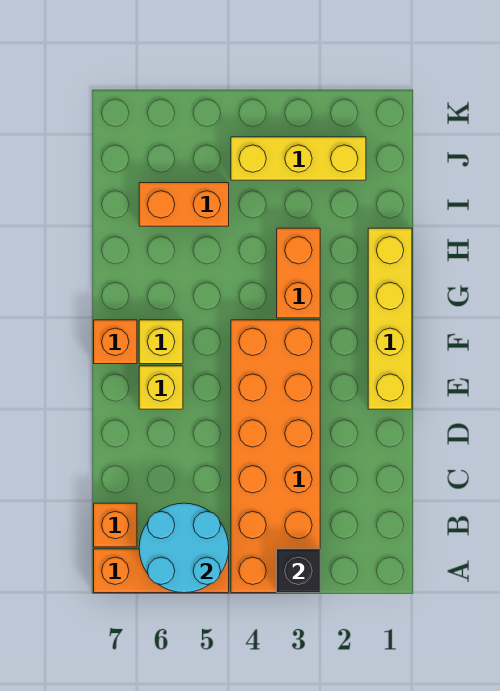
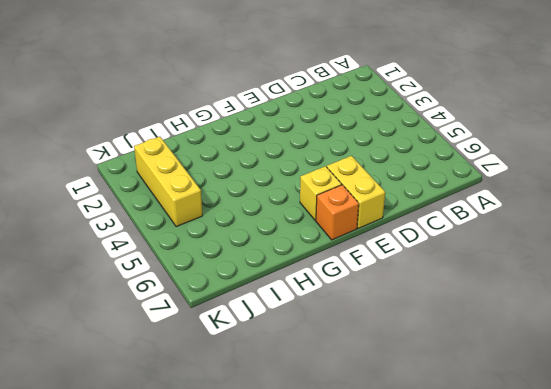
yellow 1x2 brick [327,156,385,229] -> yellow 1x1 brick [139,366,183,409]
none -> orange 2x6 brick [231,320,320,593]
none -> orange 1x3 brick [94,549,229,593]
none -> orange 1x1 brick [94,503,137,547]

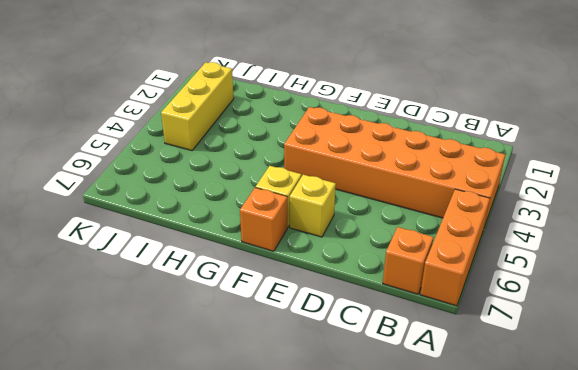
none -> yellow 1x4 brick [368,228,412,409]
none -> orange 1x2 brick [277,228,320,318]
none -> orange 1x2 brick [139,183,229,226]

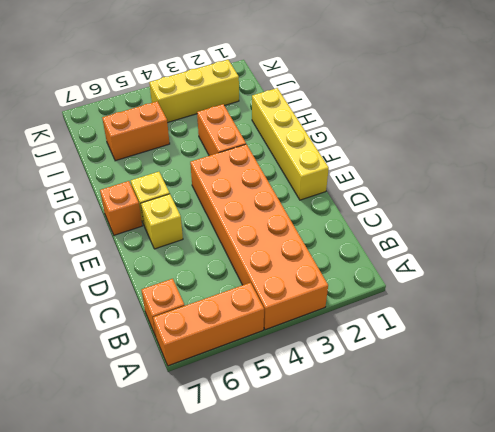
none -> black 1x1 brick [277,549,320,593]
none -> cyan 2x2 round brick [139,503,229,593]

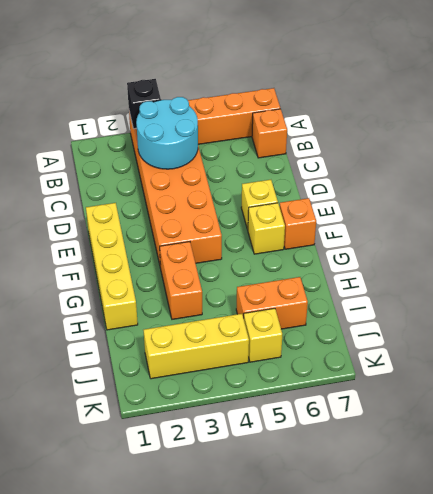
cyan 2x2 round brick [136,97,198,169] -> cyan 2x2 round brick moved to [139,503,229,593]
yellow 1x1 brick [244,308,282,362] -> none

